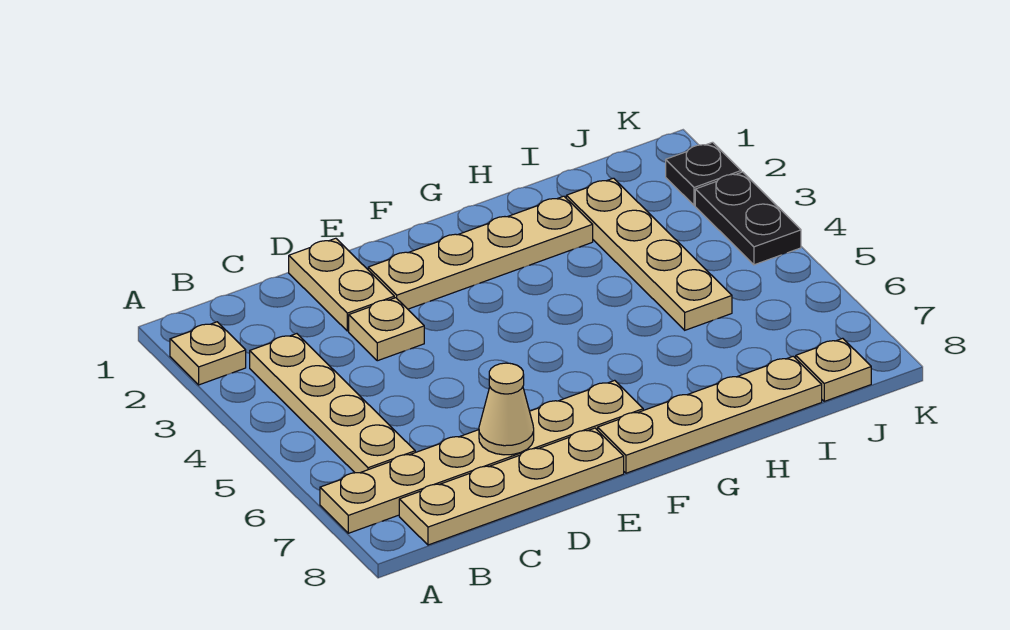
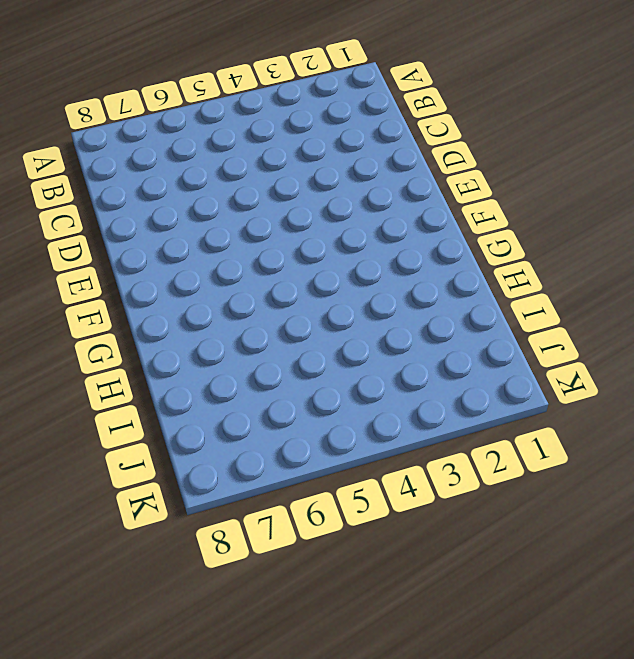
none -> tan 1x1 plate [170,322,246,385]
none -> tan 1x6 plate [320,380,643,533]
none -> tan 1x4 plate [250,334,415,473]

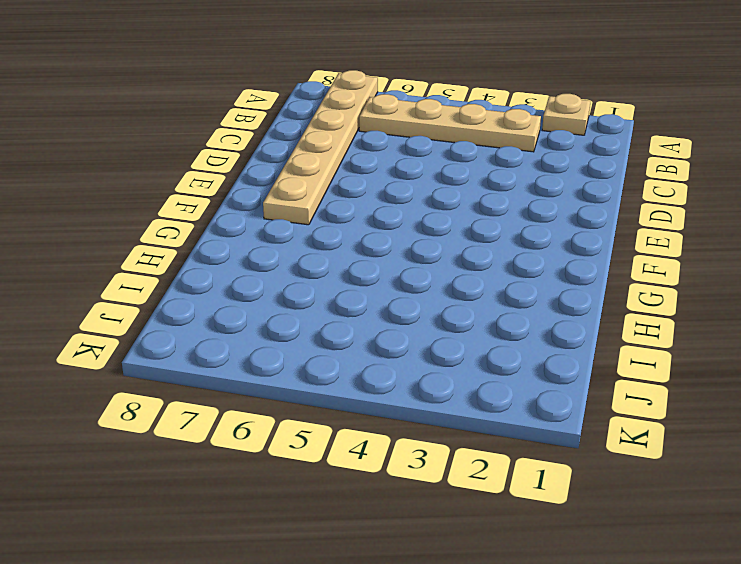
none -> tan 1x4 plate [399,428,624,545]
none -> tan 1x2 plate [289,238,394,331]
none -> tan 1x1 plate [349,298,424,361]

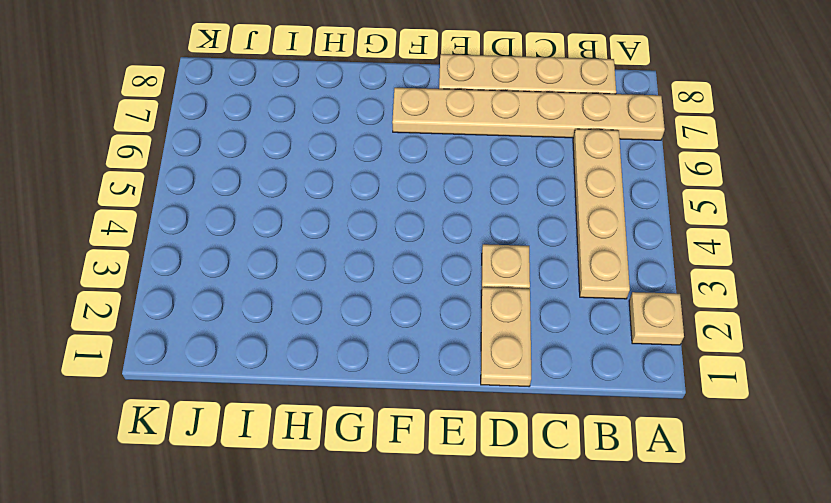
none -> tan 1x4 plate [368,196,593,309]
none -> tan 1x4 plate [598,356,822,473]
none -> tan 1x4 plate [566,178,732,330]

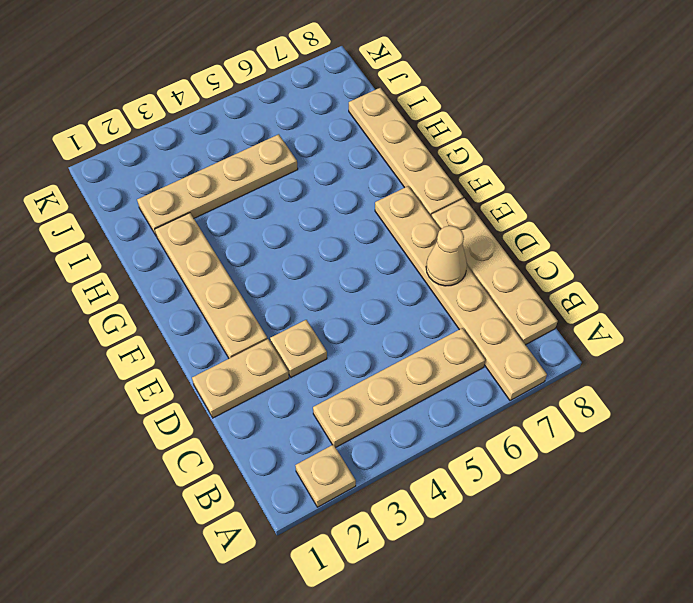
none -> tan 1x1 plate [796,338,871,401]
none -> black 1x1 plate [666,142,741,205]
none -> black 1x2 plate [695,172,801,265]

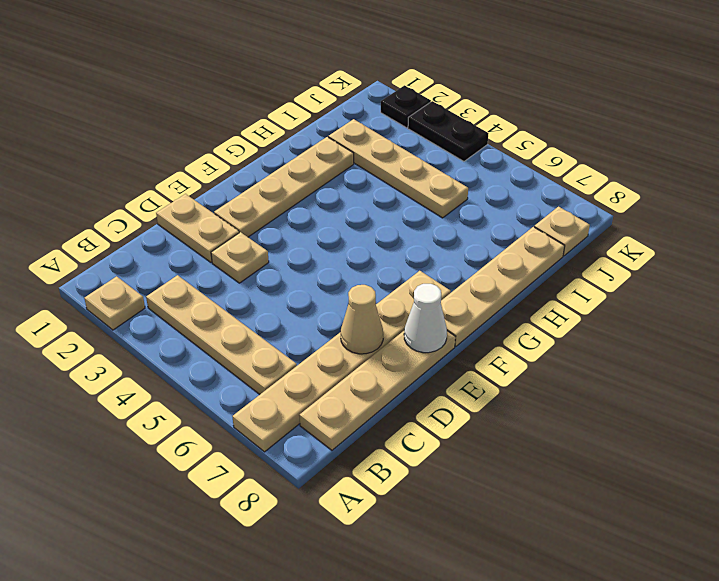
white 1x1 cone [404,284,447,353] -> none

